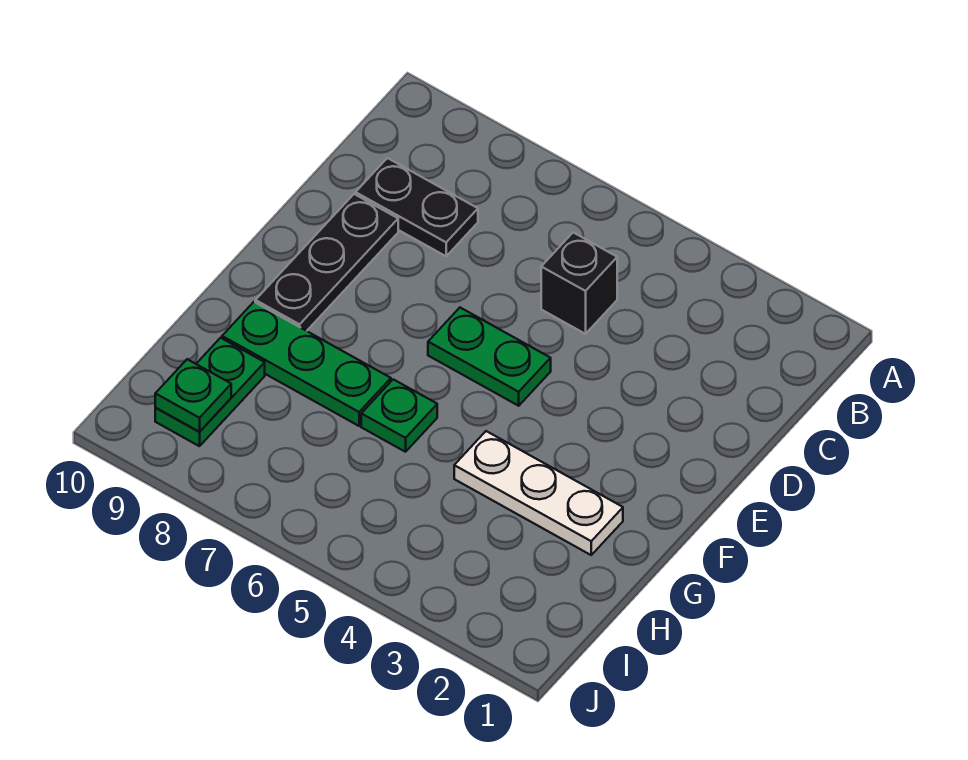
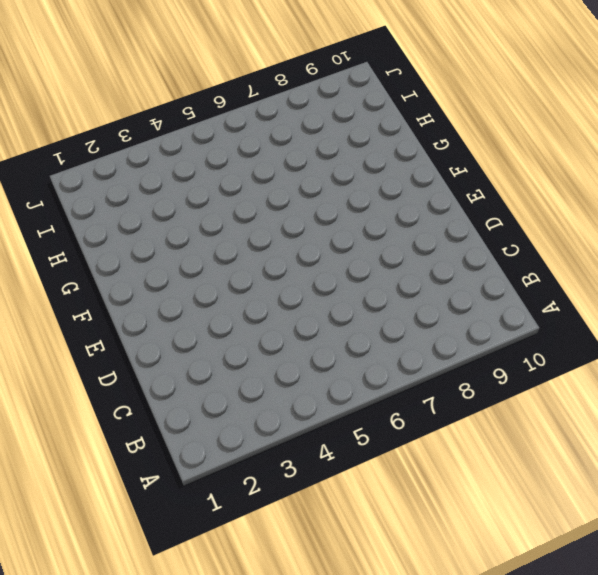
none -> black 1x1 brick [541,233,617,334]
none -> black 1x2 plate [356,158,478,256]

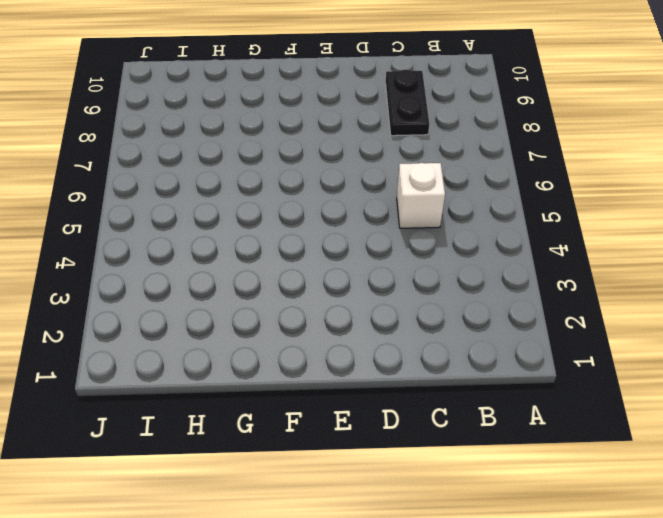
white 1x1 brick [397,163,445,228] -> black 1x1 brick [541,233,617,334]
none -> black 1x3 plate [255,194,398,331]
none -> green 1x2 plate [428,308,551,406]

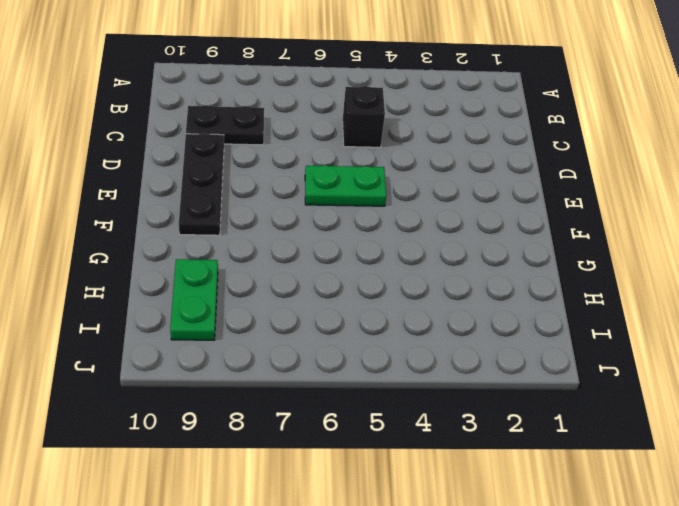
none -> white 1x3 plate [454,431,623,555]
none -> green 1x1 plate [361,379,437,452]

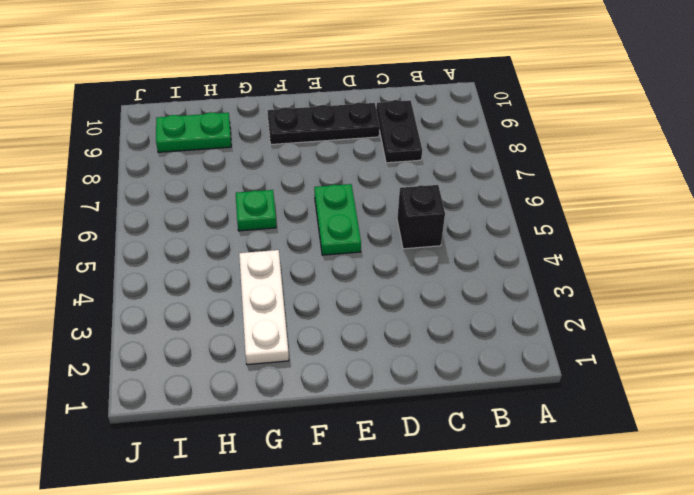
none -> green 1x3 plate [222,302,391,426]
none -> green 1x1 plate [155,359,231,432]

